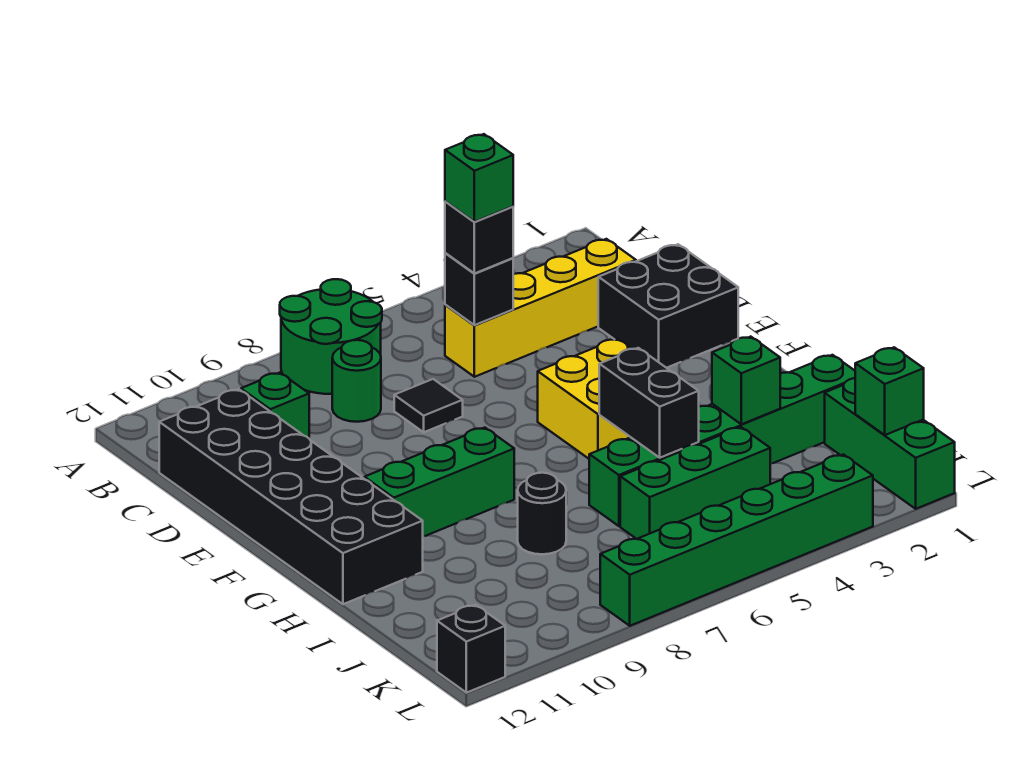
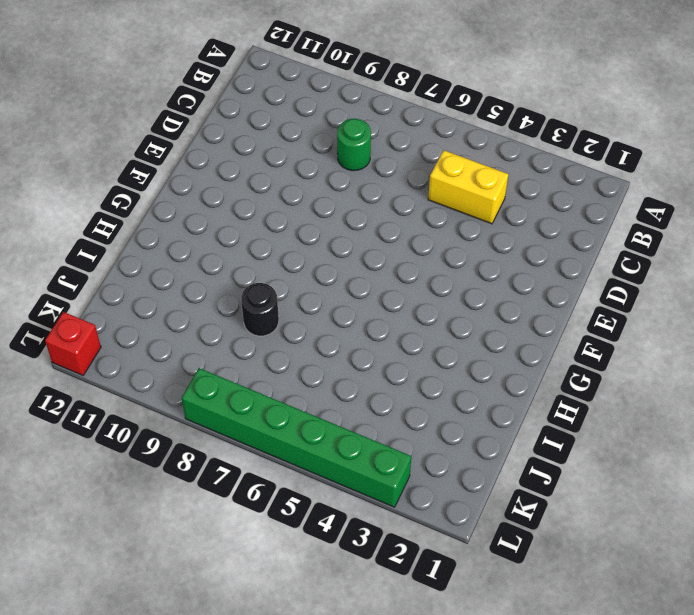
yellow 1x2 brick [428,150,508,224] -> yellow 1x4 brick [445,239,636,377]
red 1x1 brick [45,312,101,375] -> black 1x1 brick [437,605,505,693]
none -> green 2x2 round brick [280,279,382,394]
none -> green 1x1 brick [241,373,309,438]
none -> black 2x6 brick [159,389,423,604]

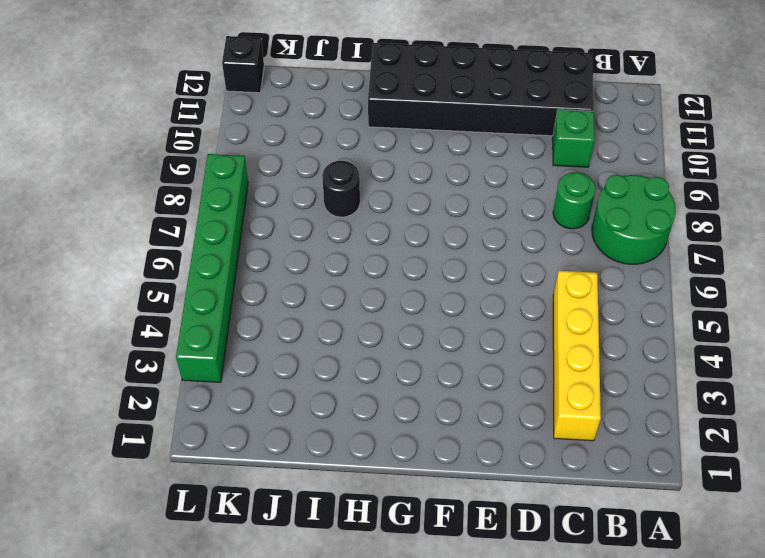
none -> black 2x2 brick [598,244,738,368]
none -> black 1x1 tile [394,379,463,432]
none -> yellow 2x2 brick [538,339,631,459]

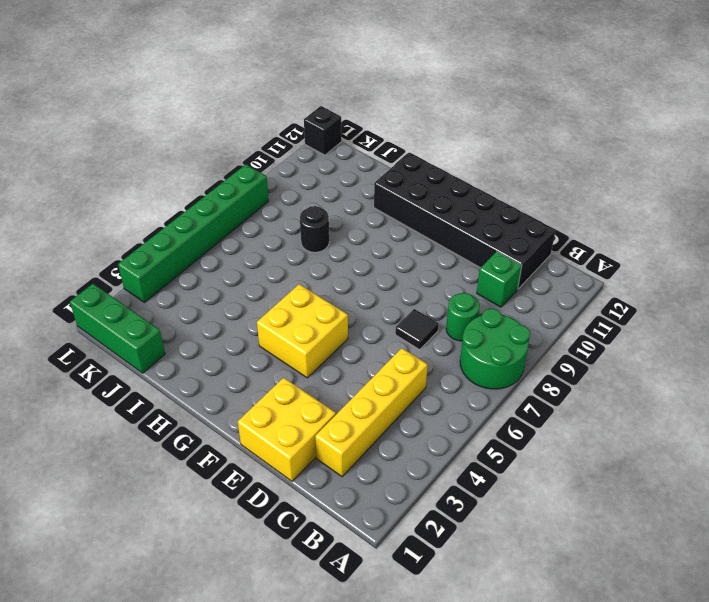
yellow 2x2 brick [238,378,336,481] -> black 2x2 brick [598,244,738,368]
none -> green 1x3 brick [364,428,514,536]
none -> green 1x6 brick [589,355,855,526]
none -> green 1x3 brick [620,427,770,539]

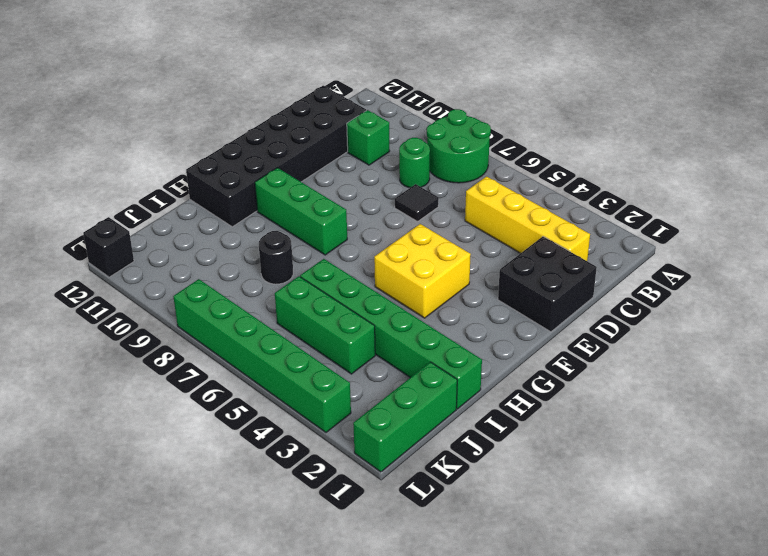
none -> black 1x1 brick [445,253,513,325]
none -> black 1x2 brick [599,348,699,458]
none -> green 1x1 brick [712,337,780,424]

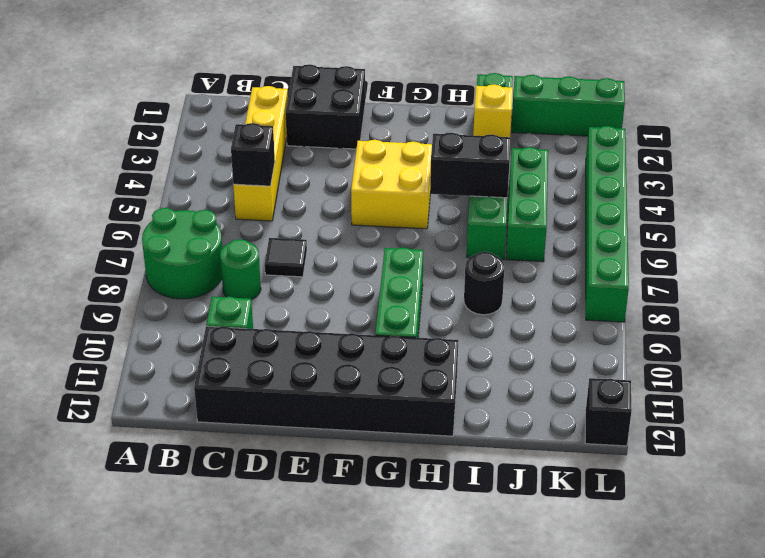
yellow 1x1 brick [473,84,513,137] -> green 1x1 brick [712,337,780,424]
none -> green 1x1 brick [855,347,924,435]
none -> black 1x1 brick [445,201,513,274]
none -> green 1x1 brick [445,134,513,222]

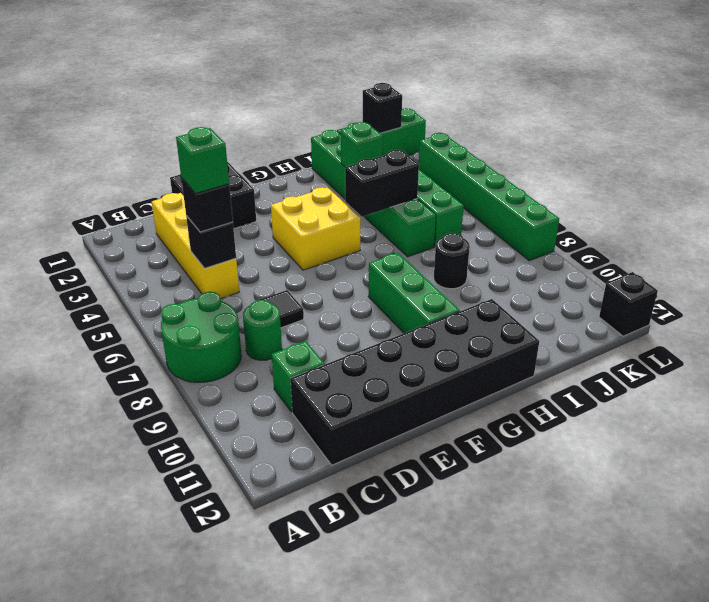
black 1x1 brick [363,83,402,133] -> green 1x1 brick [855,347,924,435]

